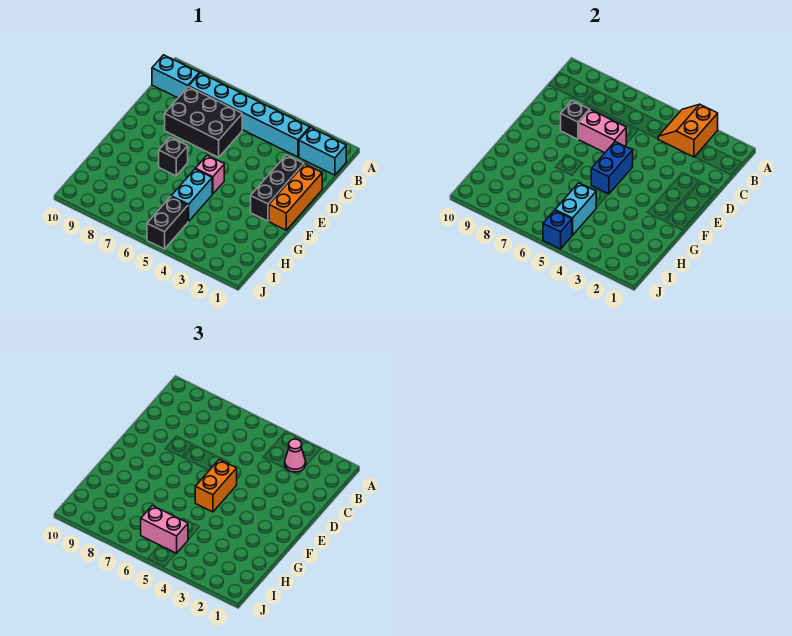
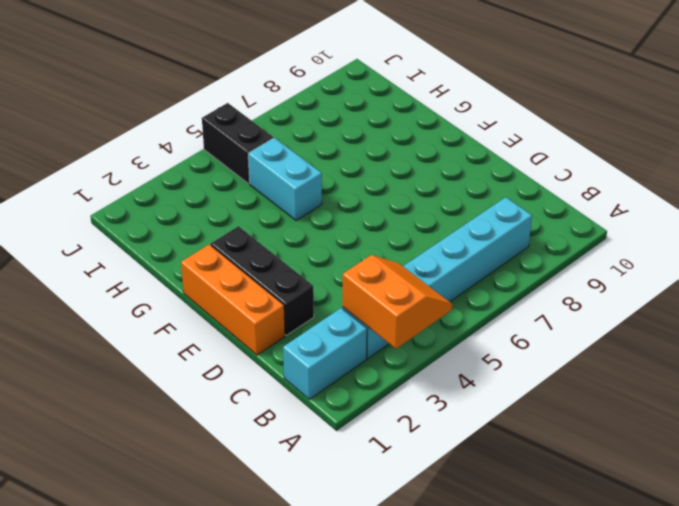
none -> cyan 1x2 brick [152,55,199,98]
none -> black 2x3 brick [165,87,242,157]
none -> pink 1x1 brick [195,155,224,194]

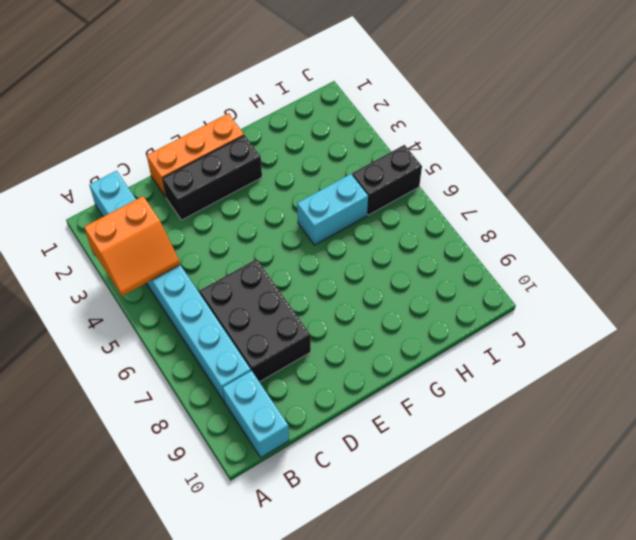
none -> pink 1x1 brick [195,155,224,194]
none -> black 1x1 brick [159,137,188,176]
none -> pink 1x2 brick [579,110,626,153]

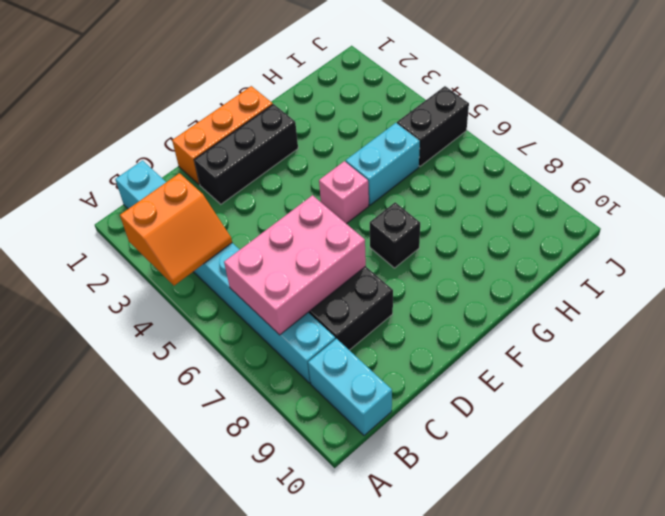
pink 2x3 brick [224,195,366,335] -> pink 1x2 brick [579,110,626,153]
none -> black 1x1 brick [561,101,590,139]
none -> blue 1x2 brick [591,142,633,194]
none -> cyan 1x2 brick [555,183,596,235]

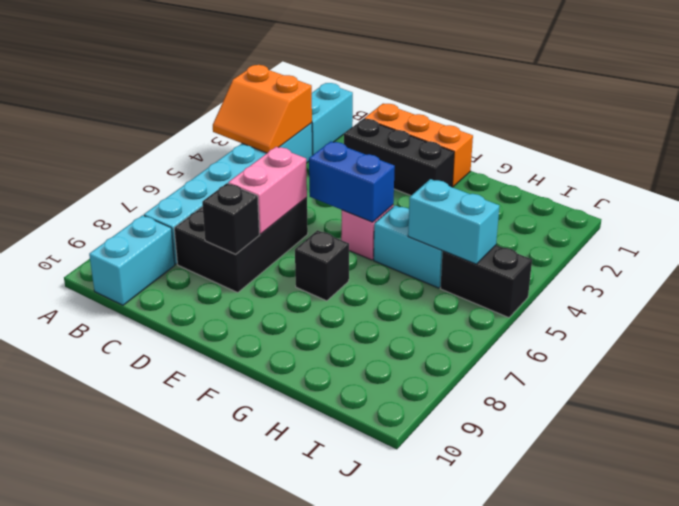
none -> blue 1x1 brick [543,210,572,249]
none -> pink 1x1 cone [285,439,306,472]
none -> orange 1x2 brick [195,460,237,512]

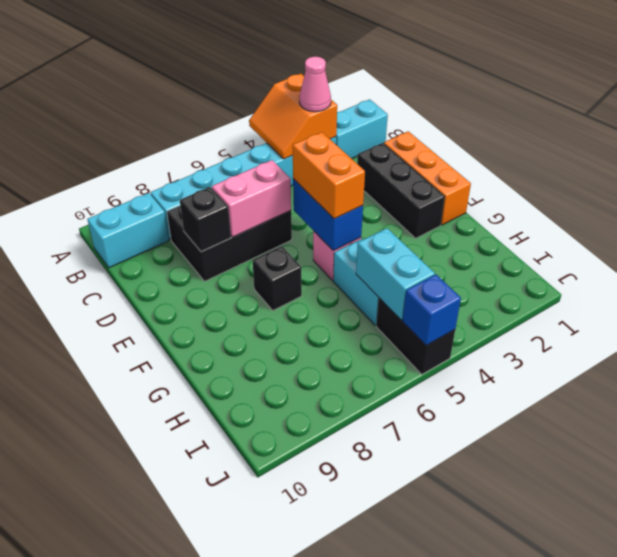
none -> pink 1x2 brick [141,505,188,553]

